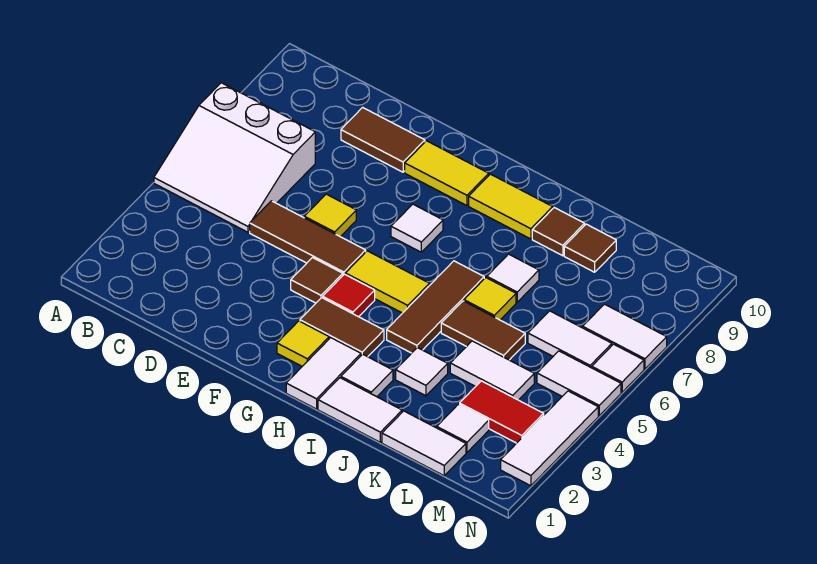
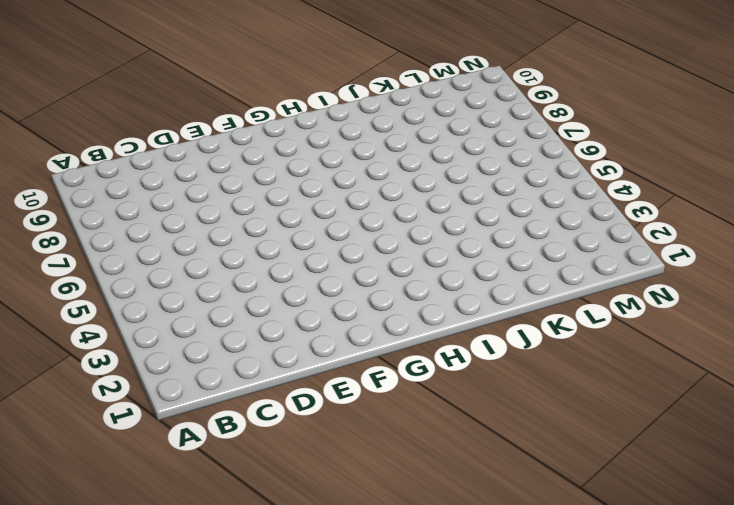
none -> white 3x3 slope [154,83,315,232]
none -> brown 1x3 tile [250,201,366,275]
none -> brown 1x2 tile [341,107,425,172]
none -> yellow 1x1 tile [304,194,356,237]

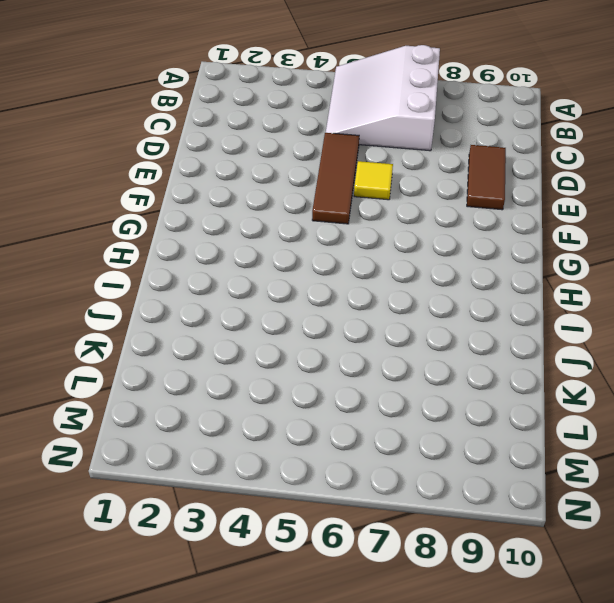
none -> brown 1x1 tile [291,258,343,303]
none -> yellow 1x2 tile [405,141,489,206]
none -> yellow 1x1 tile [277,321,329,366]
none -> brown 1x2 tile [300,298,384,357]

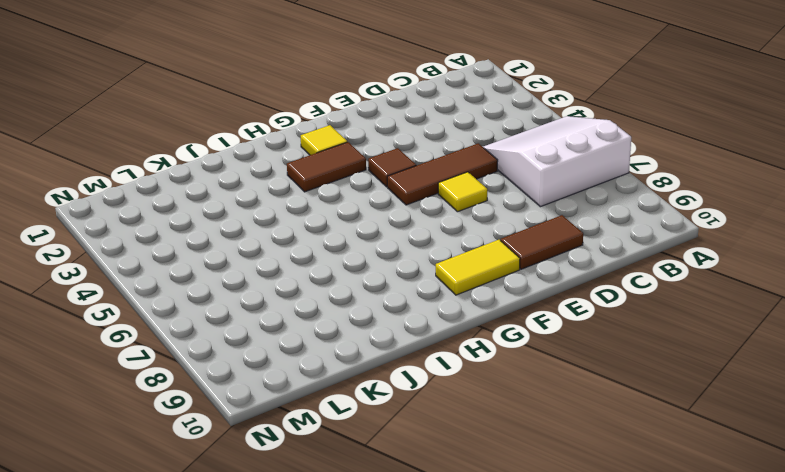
none -> red 1x1 tile [323,274,375,317]
none -> yellow 1x2 tile [345,251,429,313]
none -> white 1x1 tile [391,204,443,252]
none -> white 1x2 tile [286,338,361,409]

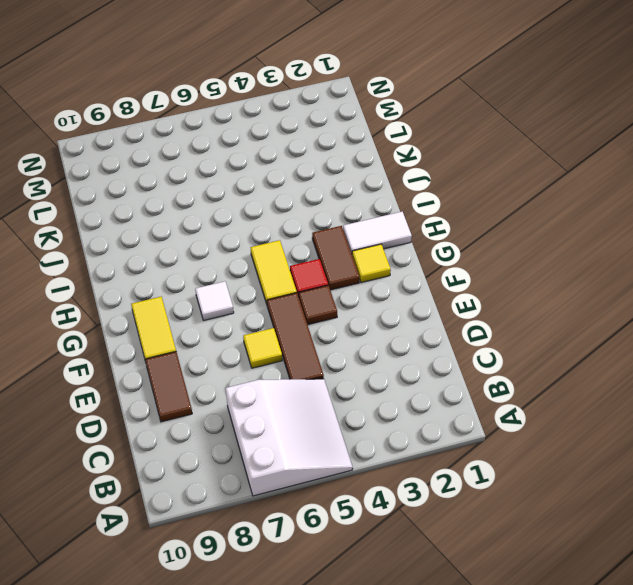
none -> yellow 1x2 tile [469,174,553,239]
none -> white 1x2 tile [318,378,402,442]
none -> white 1x1 tile [341,354,393,397]
none -> brown 1x3 tile [387,261,484,353]

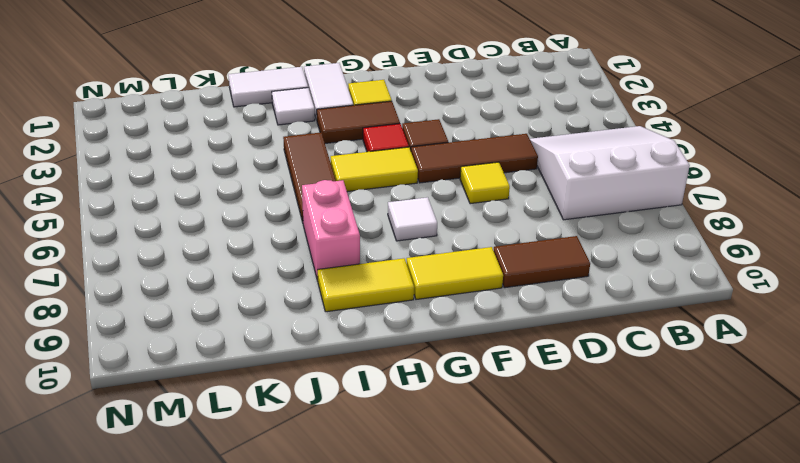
pink 1x2 brick [302,180,360,281] -> none
none -> white 1x1 tile [396,348,448,396]
none -> brown 1x2 tile [441,301,525,360]
none -> yellow 1x1 tile [464,278,516,320]
none -> white 1x1 tile [487,254,539,302]

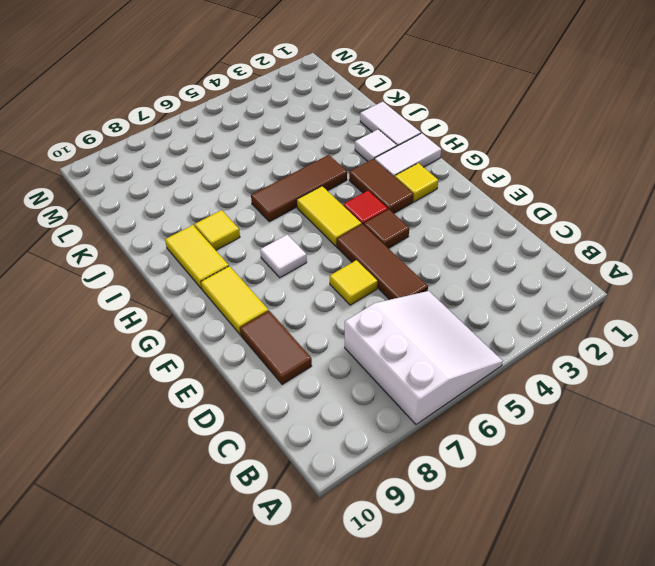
yellow 1x1 tile [194,210,240,250] -> yellow 1x1 tile moved to [464,278,516,320]
none -> white 1x1 tile [396,348,448,396]
none -> brown 1x2 tile [441,301,525,360]
none -> white 1x1 tile [487,254,539,302]
none -> brown 1x1 tile [532,208,585,256]

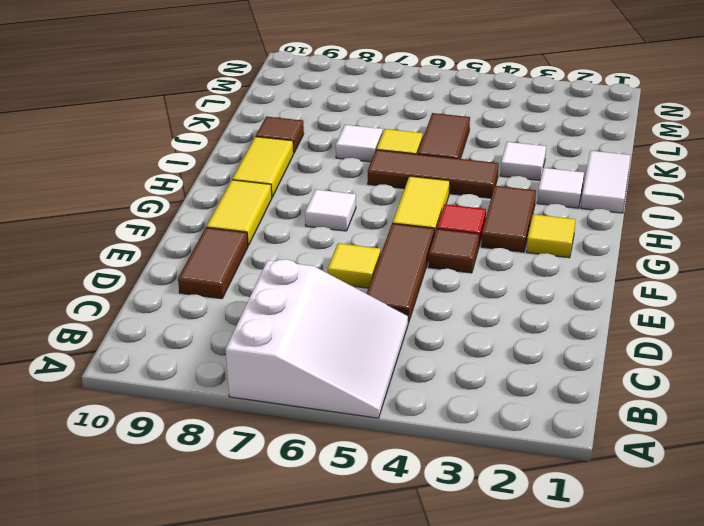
none -> white 1x2 tile [286,338,361,409]
none -> white 1x2 tile [382,411,466,476]
none -> white 1x2 tile [450,341,534,400]
none -> brown 1x1 tile [564,224,616,272]

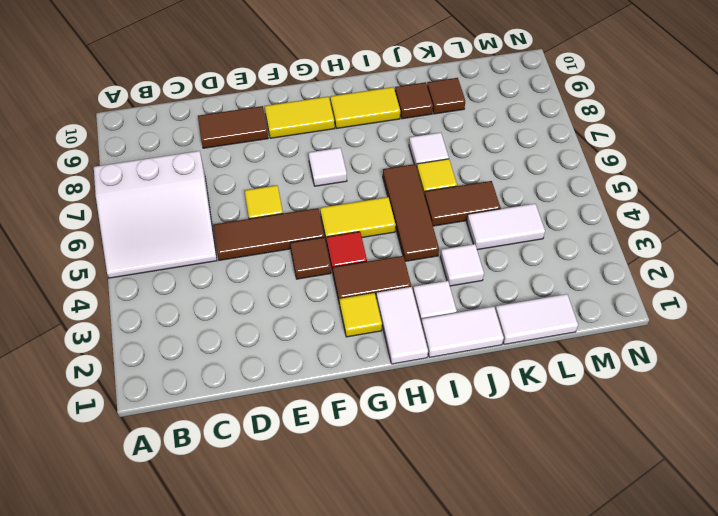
none -> white 1x1 tile [437,404,489,452]
none -> red 1x2 tile [460,381,544,443]
none -> white 1x2 tile [528,311,612,368]
none -> white 1x2 tile [537,351,621,416]

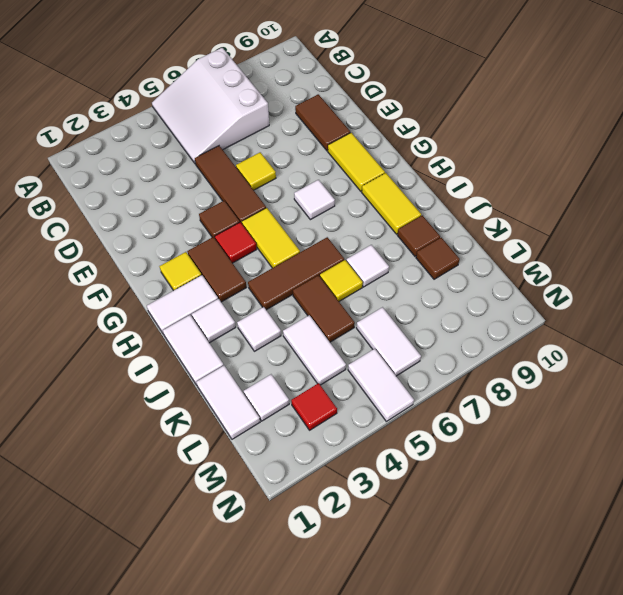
red 1x1 tile [291,383,337,430] -> red 1x2 tile [460,381,544,443]
none -> white 1x2 tile [583,304,667,369]
none -> white 1x3 tile [501,391,598,486]
none -> white 1x1 tile [592,344,644,392]

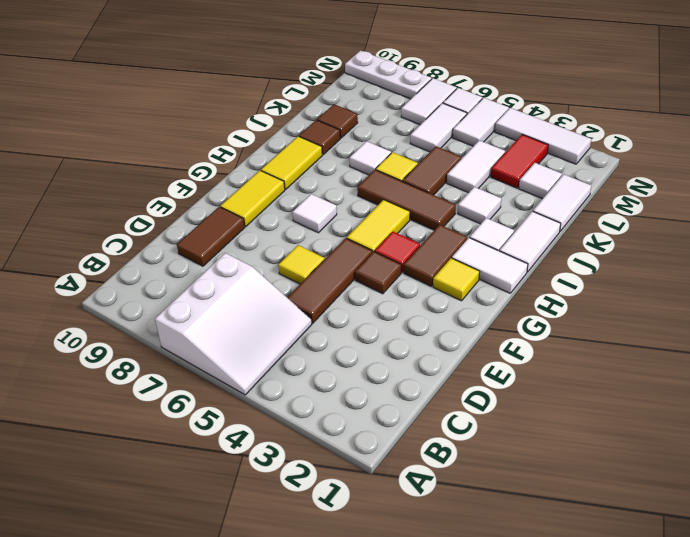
white 1x3 plate [345,51,432,99] -> none

